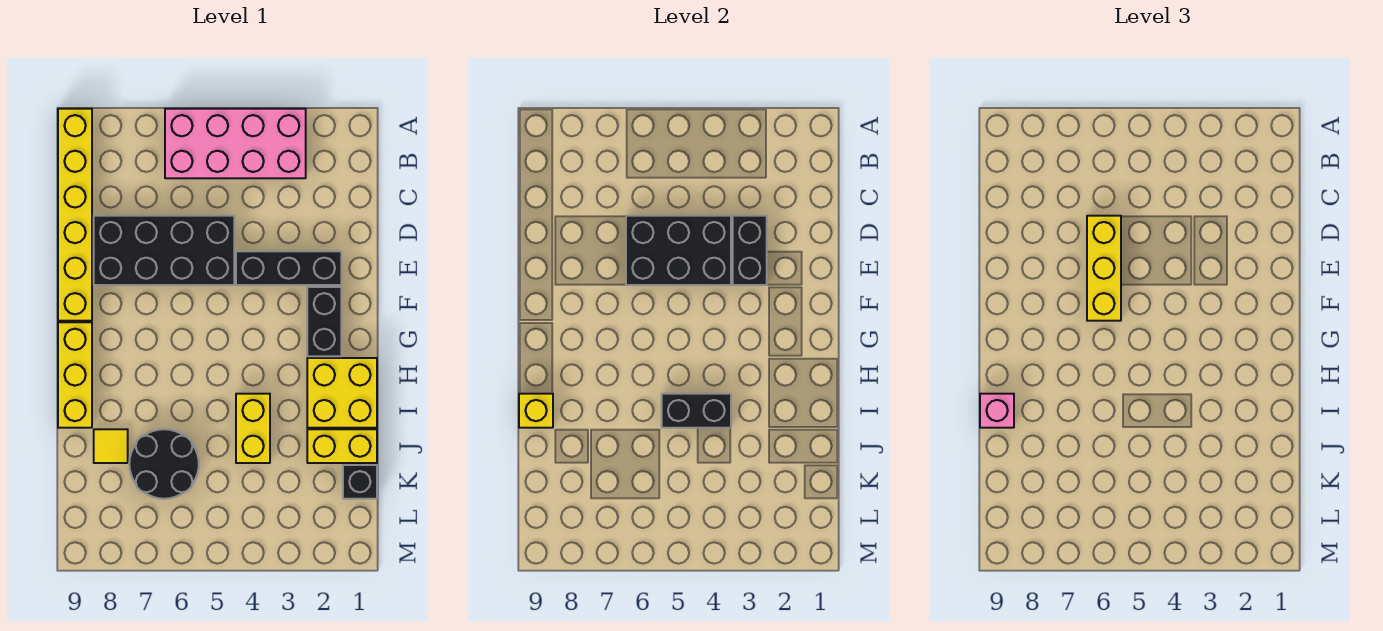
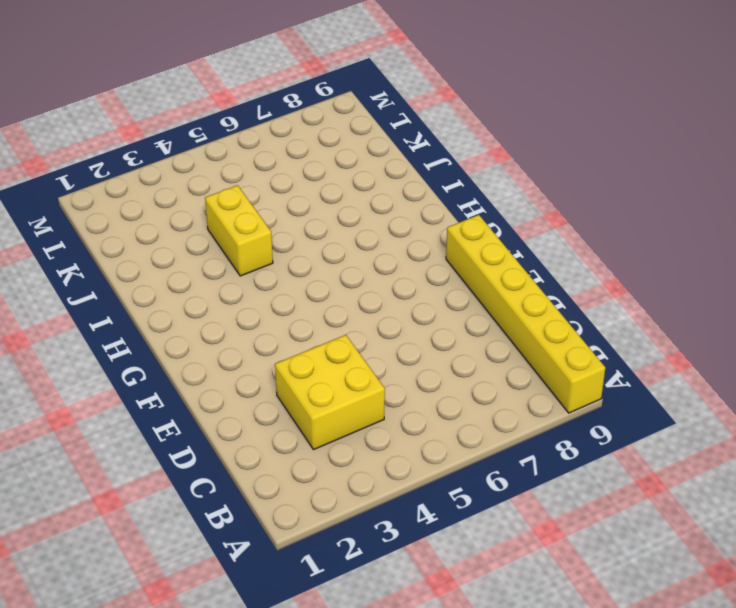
yellow 2x2 brick [275,335,385,450] -> yellow 2x2 brick moved to [307,358,377,428]
none -> pink 2x4 brick [165,109,306,178]
none -> black 2x4 brick [94,216,234,285]
none -> black 1x3 brick [236,251,341,285]

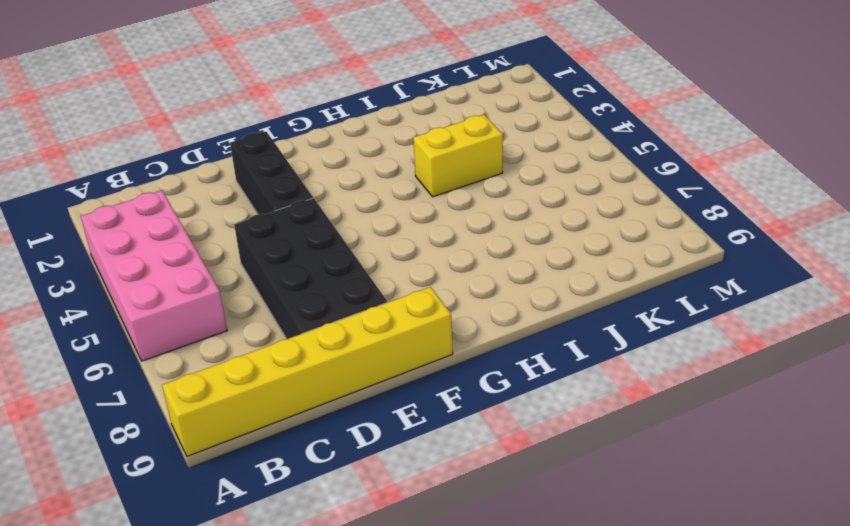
none -> black 1x2 brick [307,287,341,356]
none -> yellow 1x3 brick [58,322,92,428]
none -> yellow 2x2 brick [307,358,377,428]

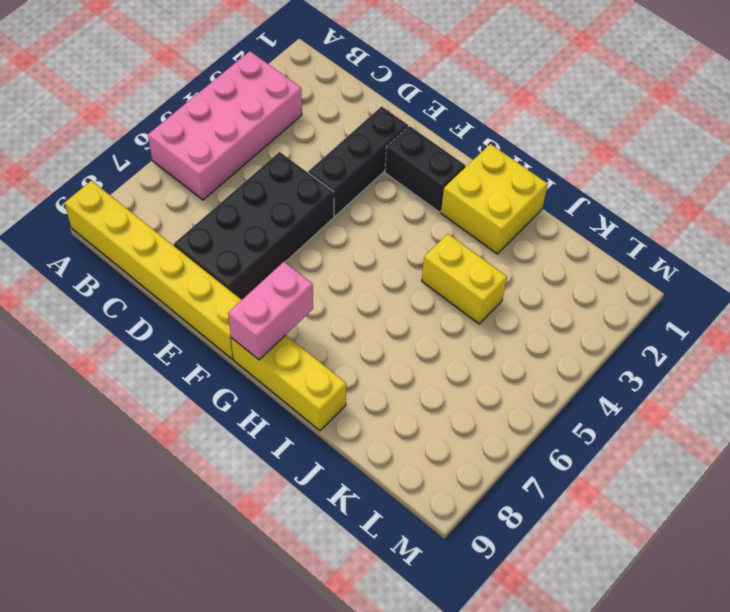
pink 1x2 brick [228,262,313,360] -> none
none -> yellow 1x2 brick [307,429,377,463]
none -> black 2x2 round brick [129,429,199,499]
none -> yellow 1x1 tile [94,429,128,463]

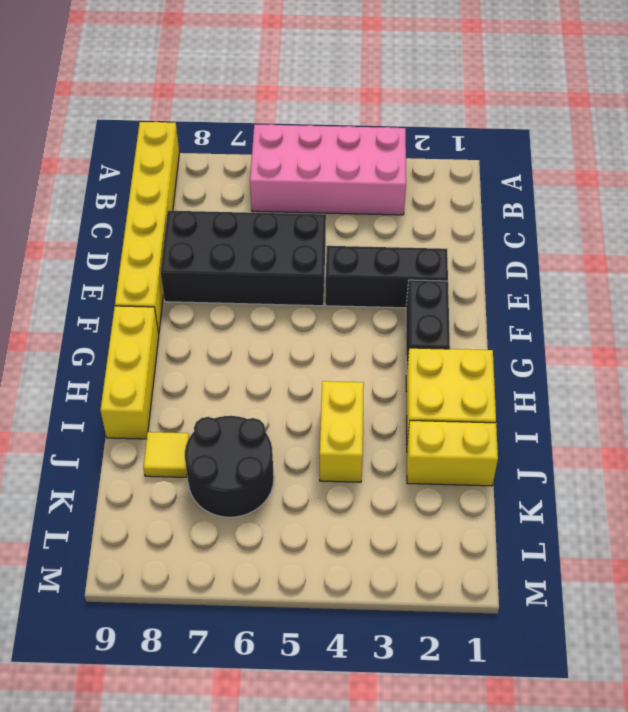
none -> black 1x1 brick [343,465,377,499]
none -> black 1x2 brick [733,216,767,285]
none -> black 2x3 brick [626,216,731,285]

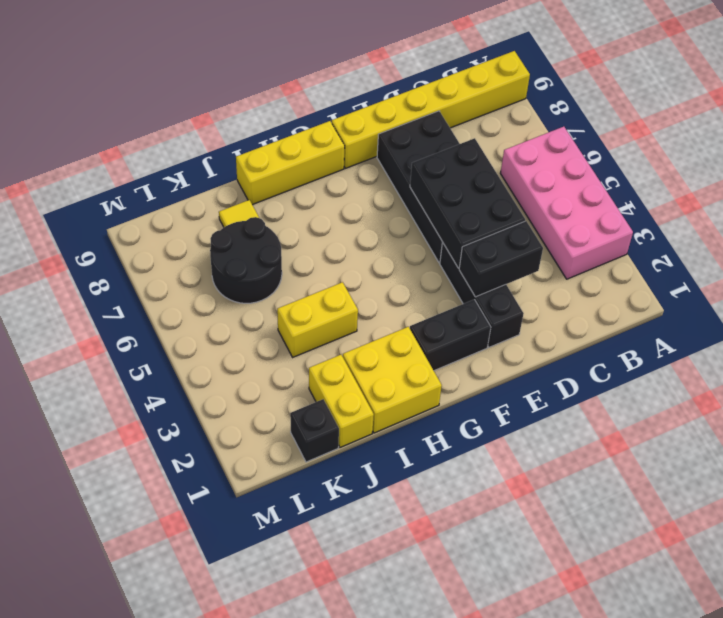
none -> black 1x2 brick [662,394,731,428]
none -> yellow 1x1 brick [519,394,553,428]
none -> yellow 1x3 brick [1087,216,1121,321]

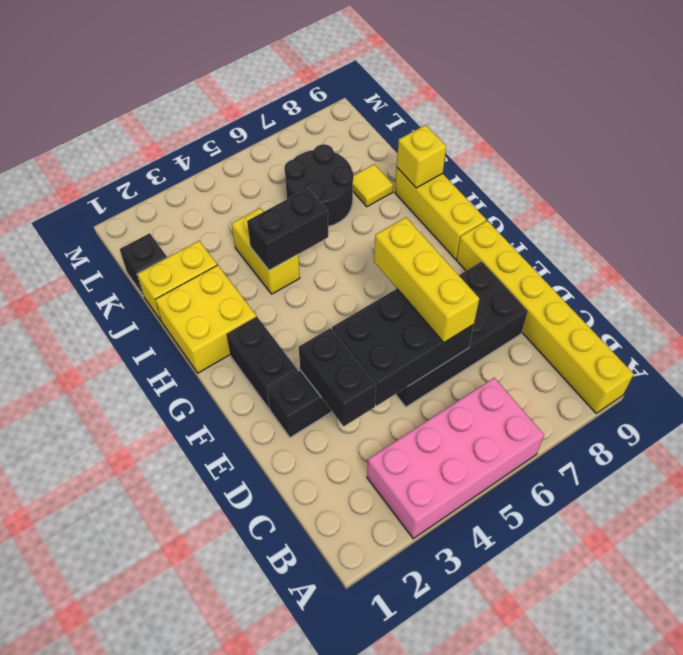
none -> pink 1x1 brick [980,394,1014,428]

